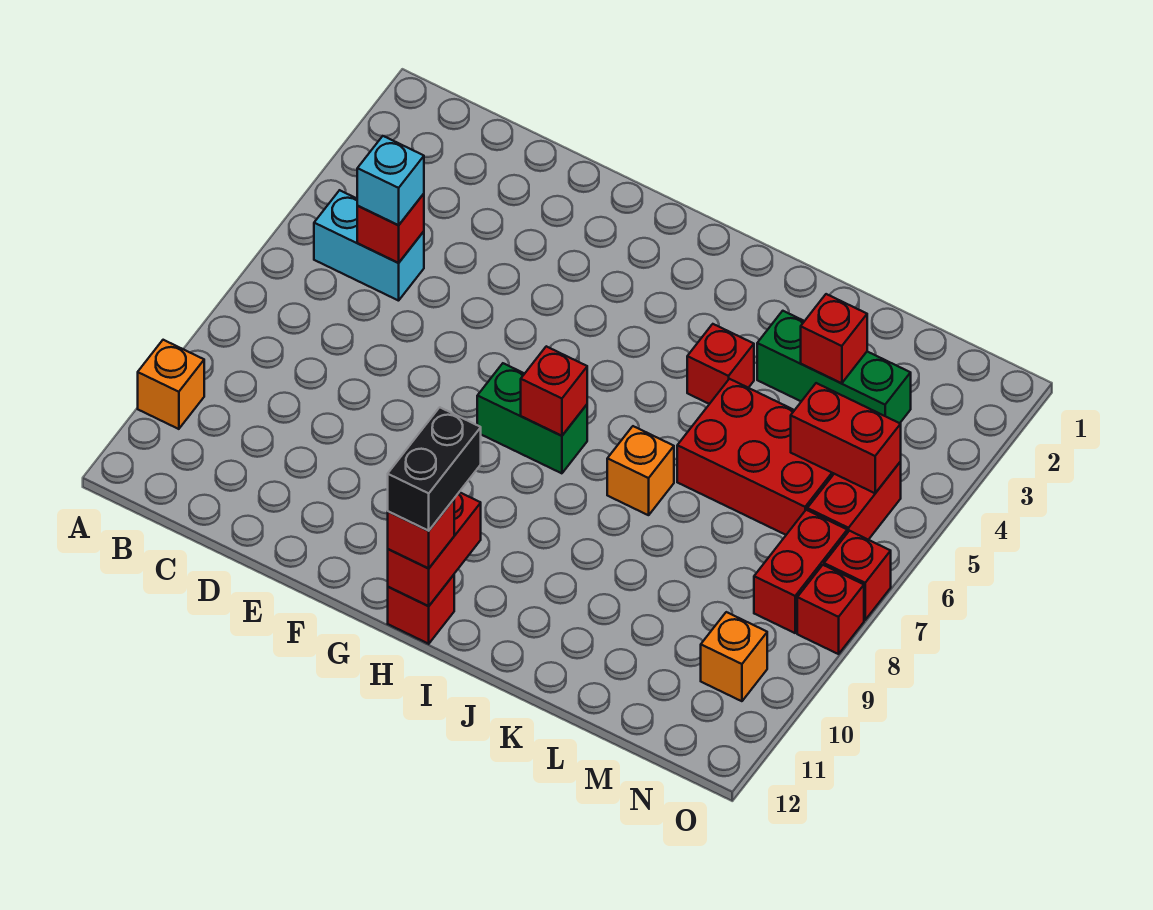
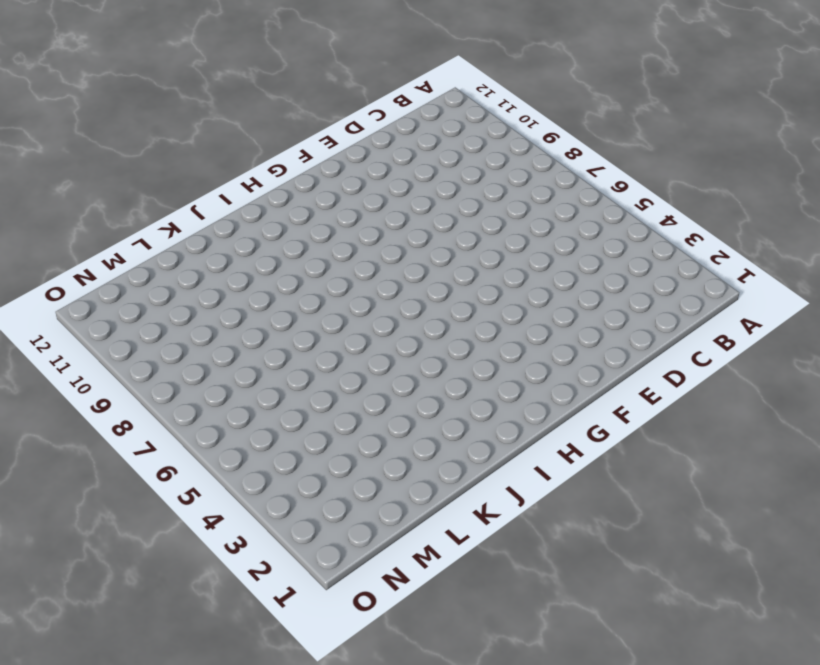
none -> orange 1x1 brick [138,340,204,429]
none -> cyan 1x2 brick [314,190,424,301]
none -> green 1x2 brick [477,363,587,473]

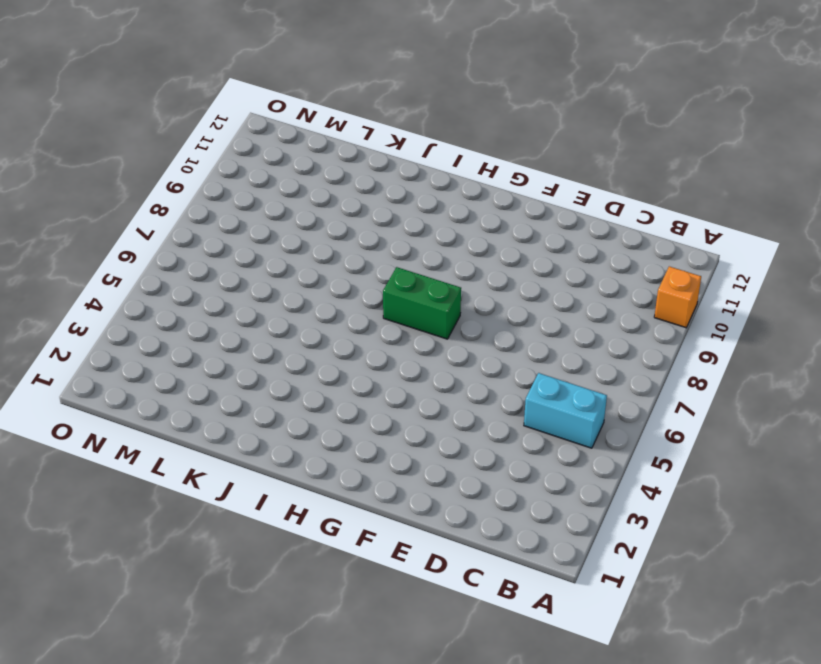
none -> red 1x1 brick [388,575,454,644]
none -> red 1x1 brick [687,324,754,404]
none -> orange 1x1 brick [607,426,674,515]

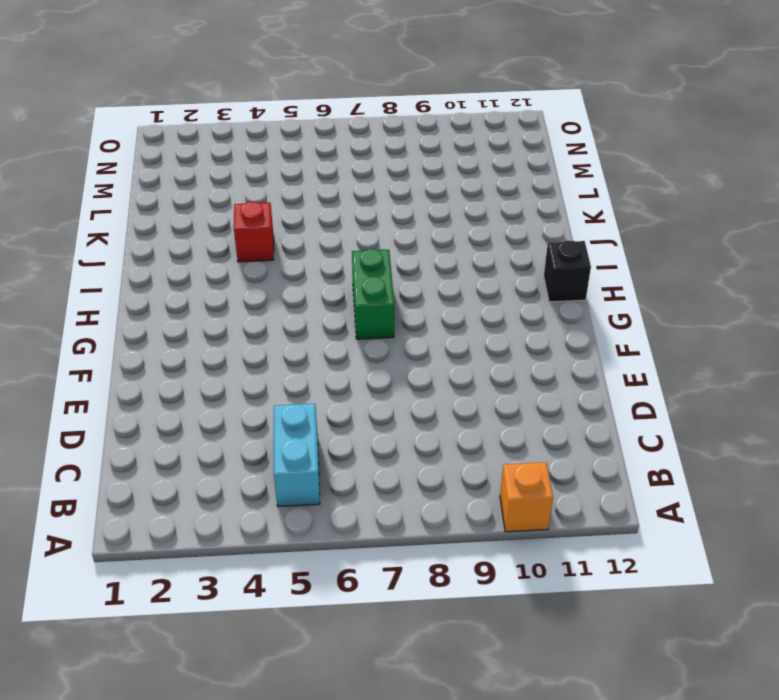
black 1x1 brick [544,240,591,302] -> red 1x1 brick [388,575,454,644]
none -> orange 1x1 brick [607,426,674,515]
none -> green 1x3 brick [757,311,911,423]
none -> red 2x3 brick [677,379,834,535]

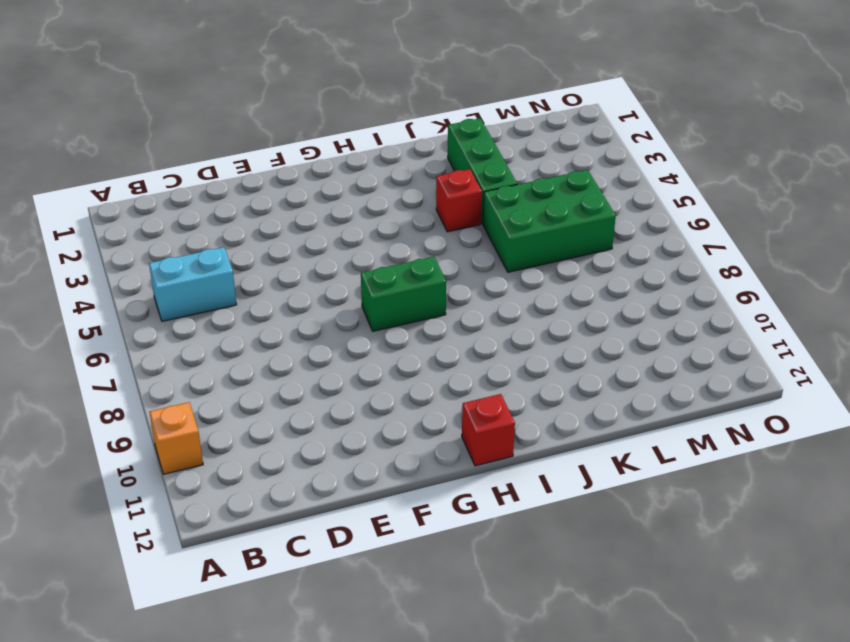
green 1x3 brick [448,118,517,224] -> green 1x3 brick turned to [757,311,911,423]
green 2x3 brick [483,170,616,272] -> red 2x3 brick [677,379,834,535]
none -> orange 1x1 brick [607,426,674,515]
none -> red 1x2 brick [807,462,901,540]
none -> red 1x2 brick [754,510,847,633]

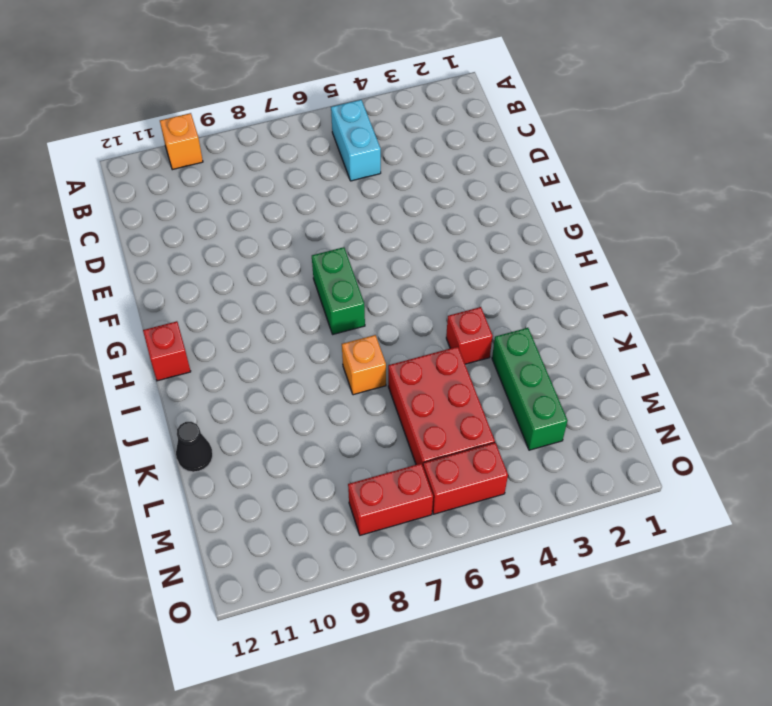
black 1x1 cone [176,422,213,472] -> none
none -> orange 1x1 brick [701,612,767,701]
none -> red 1x1 brick [824,531,891,620]
none -> red 1x1 brick [797,565,864,654]

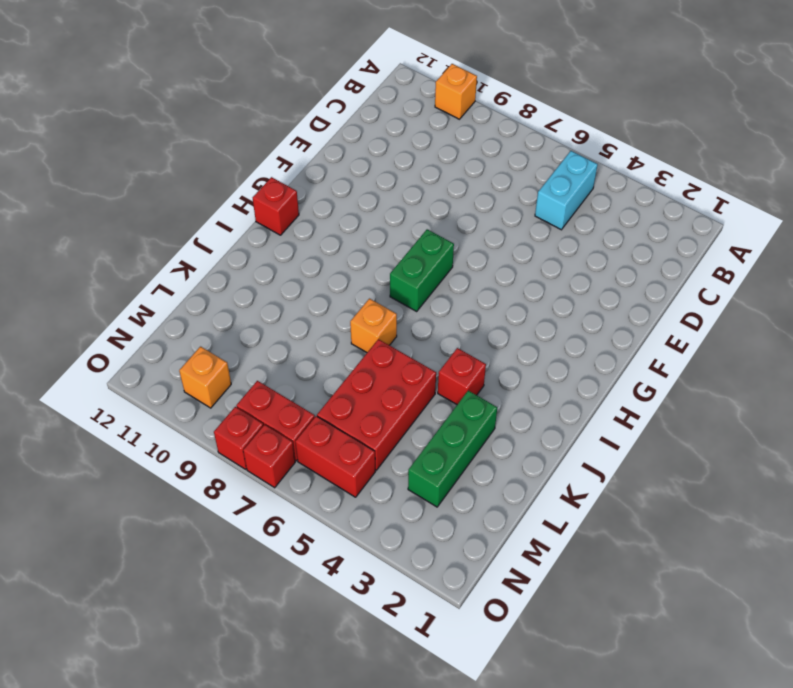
none -> red 1x1 brick [357,194,424,263]
none -> red 1x1 brick [521,346,587,436]
none -> red 1x2 brick [388,492,481,606]

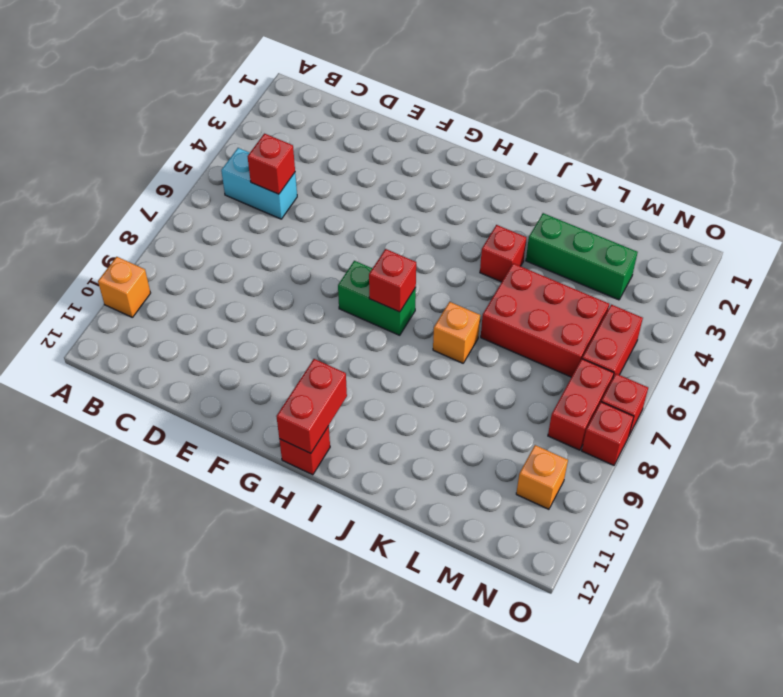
none -> red 1x1 brick [801,294,867,383]
none -> red 1x2 brick [791,383,901,493]
none -> cyan 1x1 brick [357,136,424,225]

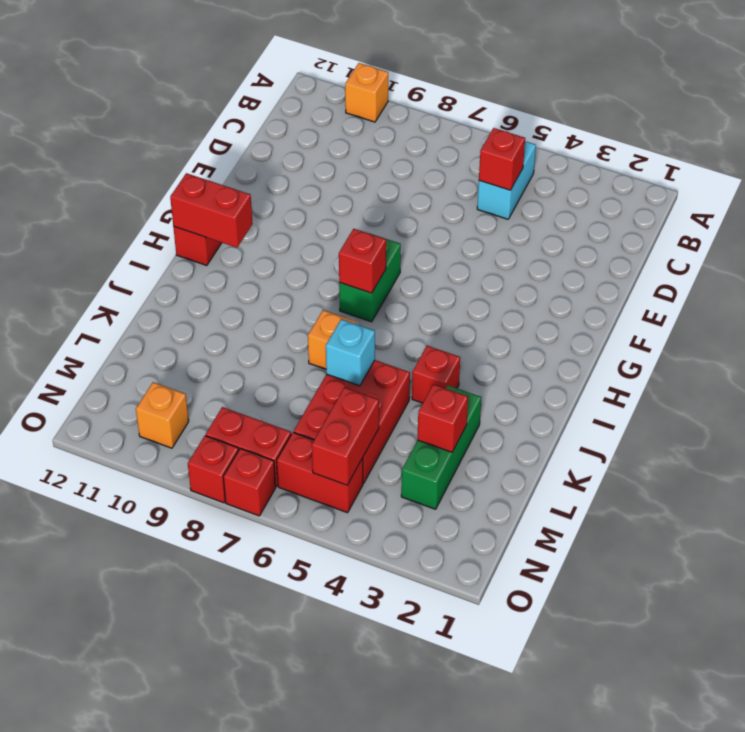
cyan 1x1 brick [326,319,375,386] -> cyan 1x1 brick moved to [357,136,424,225]
none -> red 1x1 brick [388,499,454,568]
none -> black 1x2 brick [388,407,481,531]

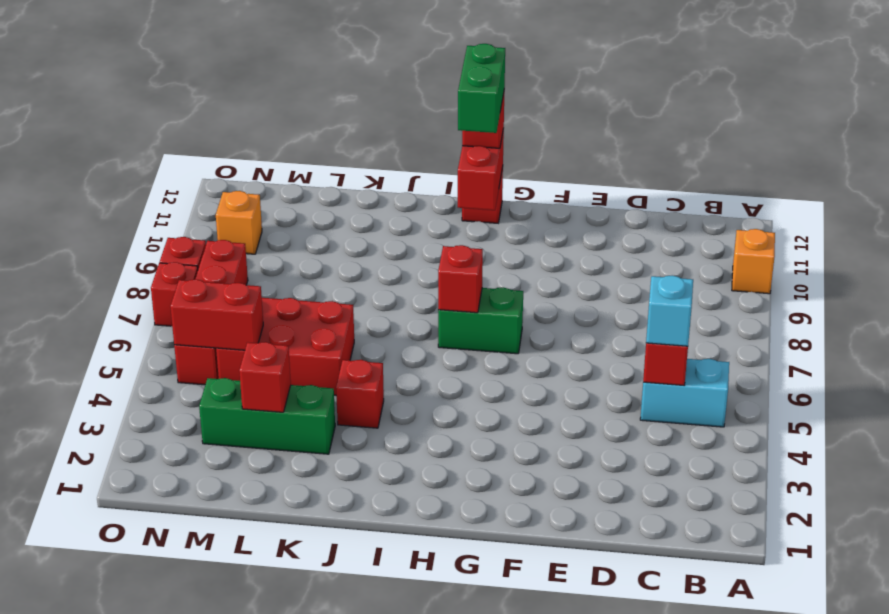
green 1x2 brick [458,44,505,133] -> black 1x2 brick [388,407,481,531]
none -> orange 1x1 brick [607,426,674,515]

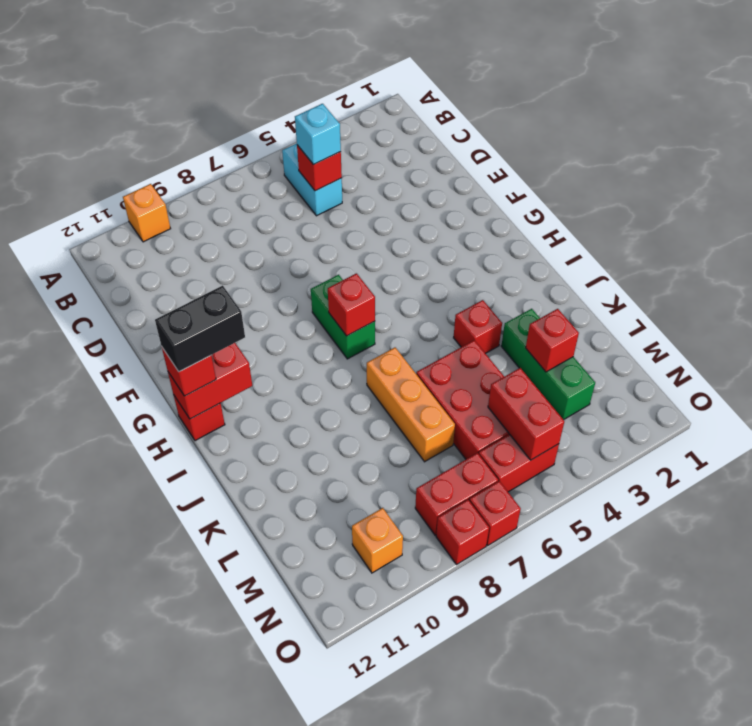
orange 1x3 brick [367,348,455,462] -> orange 1x1 brick [607,426,674,515]

